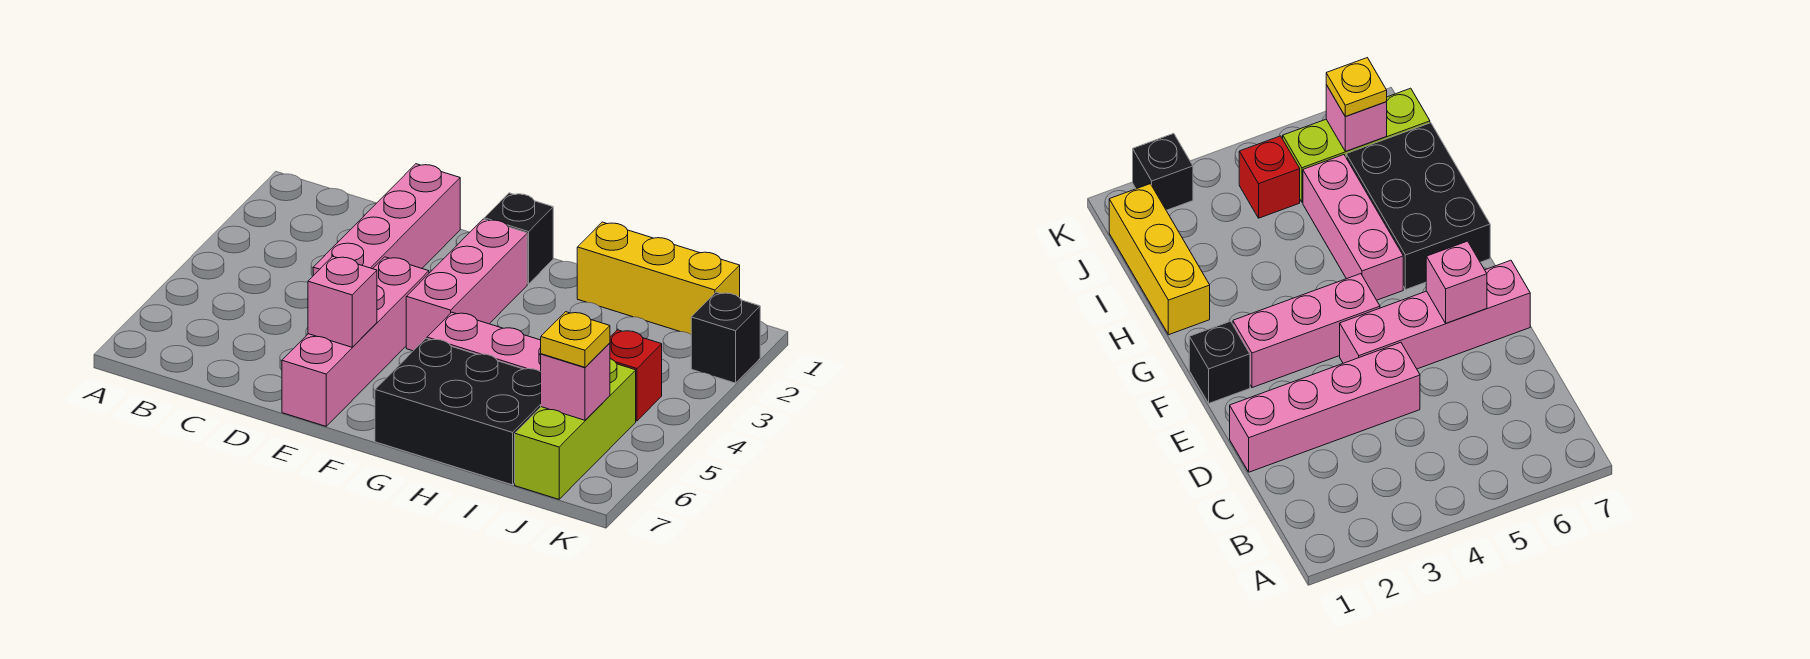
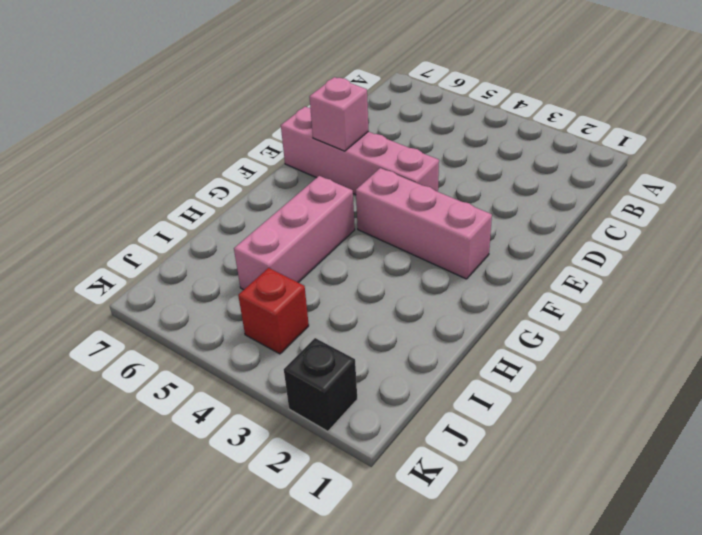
none -> pink 1x4 brick [313,164,460,276]
none -> black 1x1 brick [484,193,553,284]
none -> black 2x3 brick [375,339,541,485]

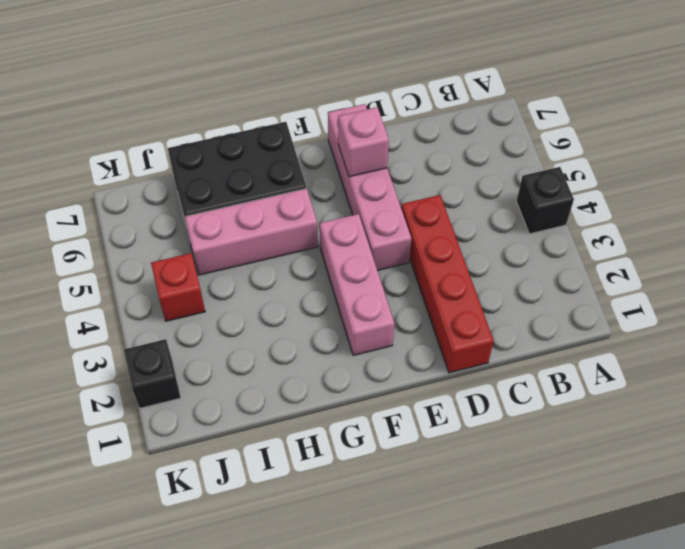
black 1x1 brick [516,167,574,234] -> black 1x1 brick moved to [484,193,553,284]
red 1x4 brick [401,195,494,373] -> pink 1x4 brick [313,164,460,276]
none -> yellow 1x3 brick [577,222,740,334]
none -> lime 1x3 brick [515,359,636,499]
none -> pink 1x1 brick [541,343,610,420]

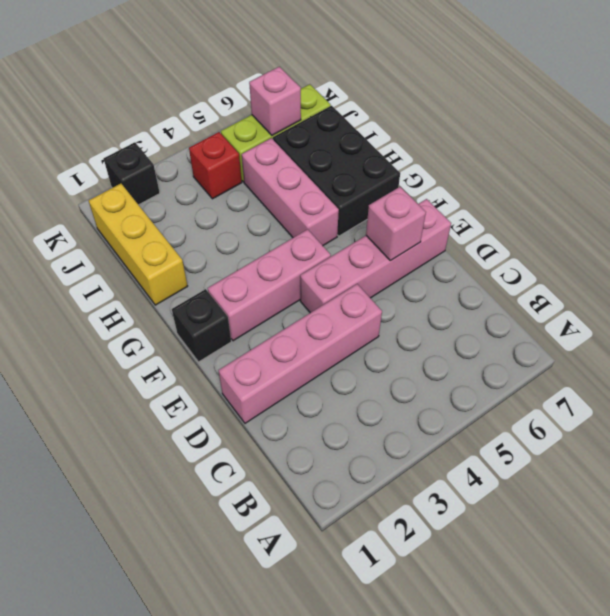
none -> yellow 1x1 plate [541,312,610,367]

